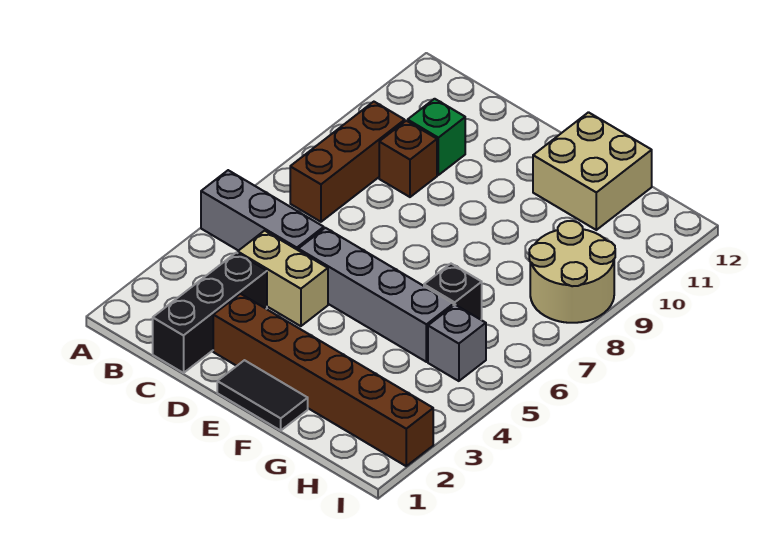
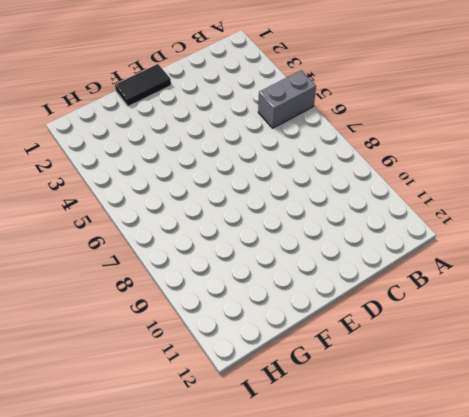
grey 1x2 brick [258,70,316,128] -> grey 1x3 brick [201,170,324,251]
none -> brown 1x3 brick [290,102,405,222]
none -> black 1x3 brick [153,253,267,373]
none -> tan 1x2 brick [238,231,328,326]

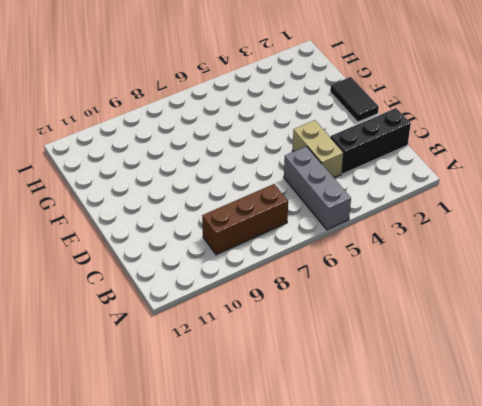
none -> brown 1x1 brick [379,121,437,197]
none -> green 1x1 brick [408,99,465,175]
none -> brown 1x6 brick [213,294,433,466]

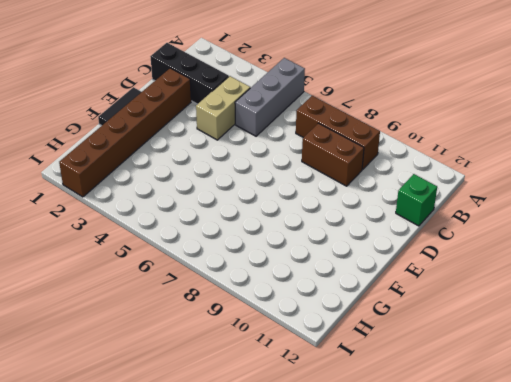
brown 1x2 brick [302,123,364,186] -> brown 1x1 brick [379,121,437,197]
green 1x1 brick [396,174,437,226] -> green 1x1 brick moved to [408,99,465,175]
none -> grey 1x4 brick [298,228,453,362]
none -> tan 2x2 brick [533,112,652,230]
none -> black 1x1 brick [424,264,482,320]

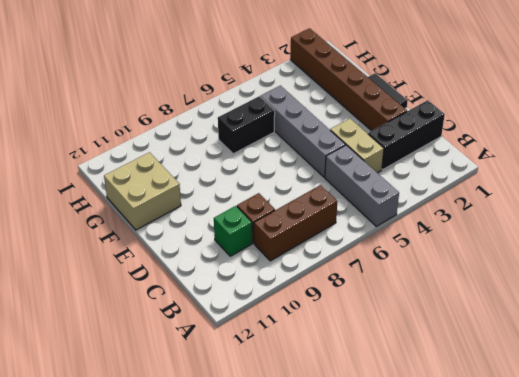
black 1x2 brick [218,96,275,154] -> black 1x1 brick [424,264,482,320]
none -> grey 1x1 brick [428,305,486,381]
none -> tan 2x2 round brick [529,221,615,323]

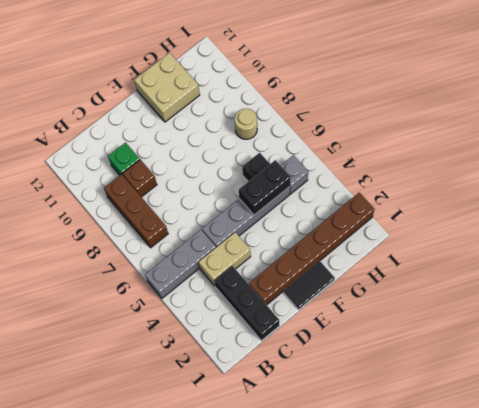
black 1x2 brick [239,160,291,215] -> none
tan 1x1 round brick [235,109,257,139] -> tan 2x2 round brick [529,221,615,323]

